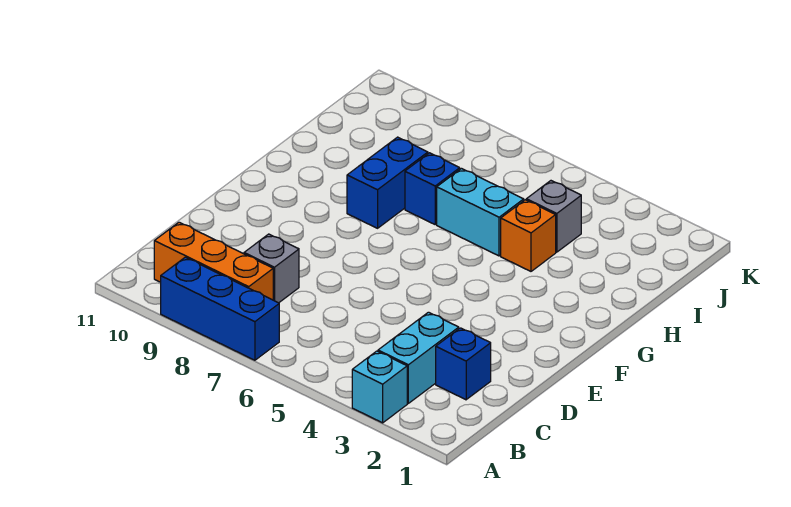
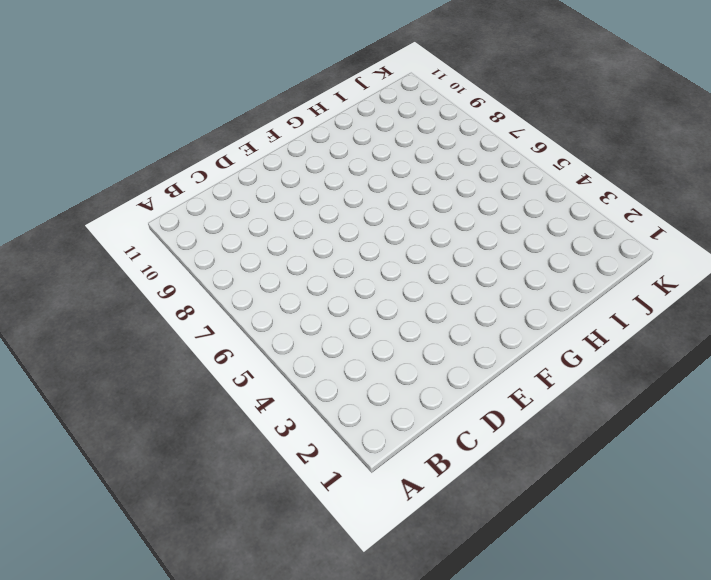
none -> cyan 1x1 brick [352,351,407,423]
none -> blue 1x3 brick [161,257,279,360]

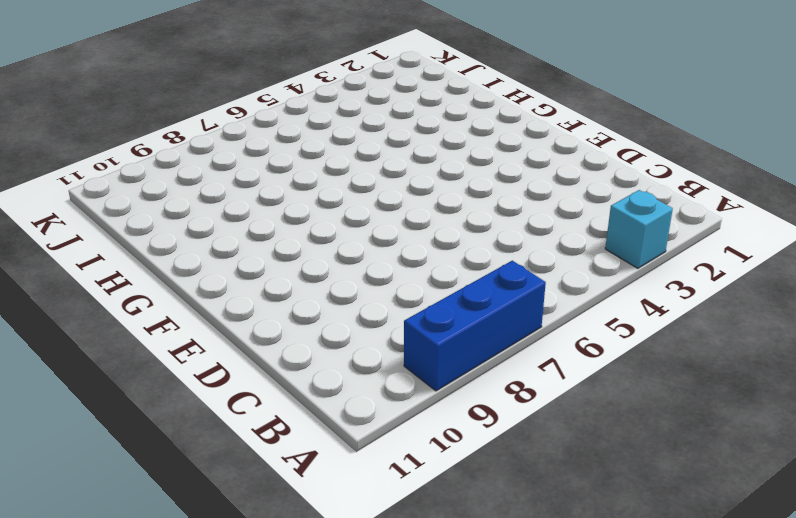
none -> cyan 1x2 brick [378,312,459,403]
none -> orange 1x3 brick [154,222,273,300]

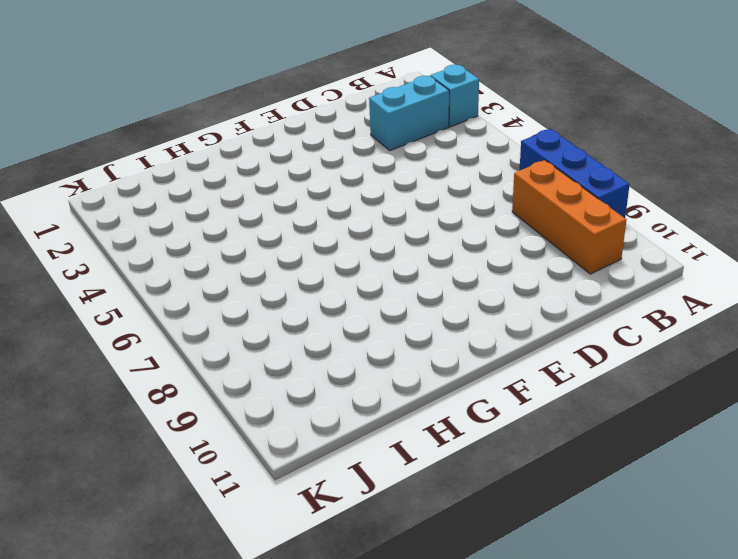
none -> blue 1x1 brick [436,328,491,400]
none -> grey 1x1 brick [244,234,299,303]

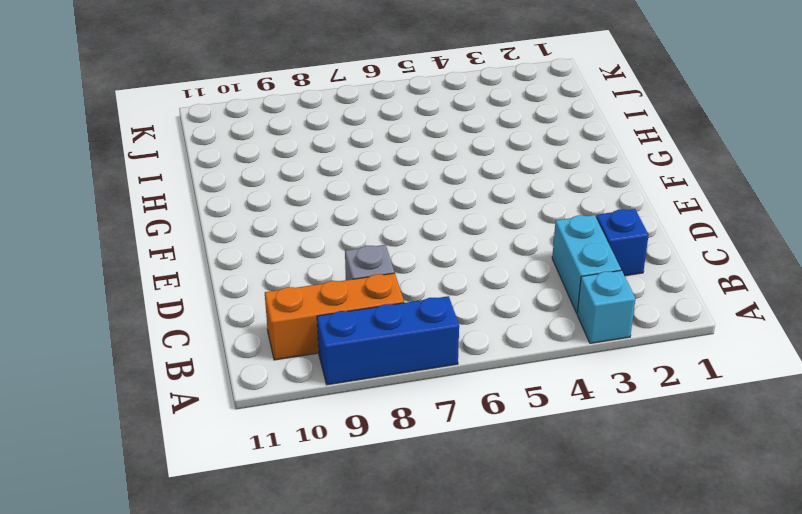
none -> blue 1x2 brick [347,137,428,228]
none -> orange 1x1 brick [501,200,556,271]

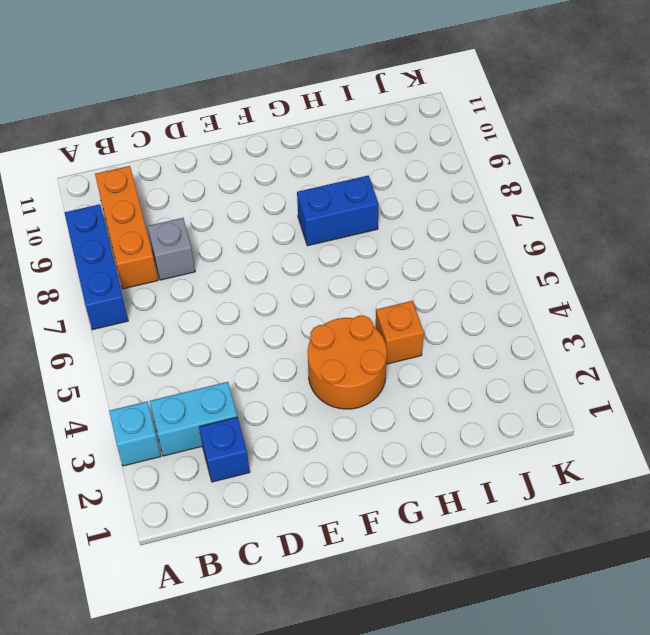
orange 2x2 round brick [308,316,387,409] -> none
none -> cyan 1x2 brick [437,169,524,256]
none -> blue 1x1 brick [405,153,460,224]

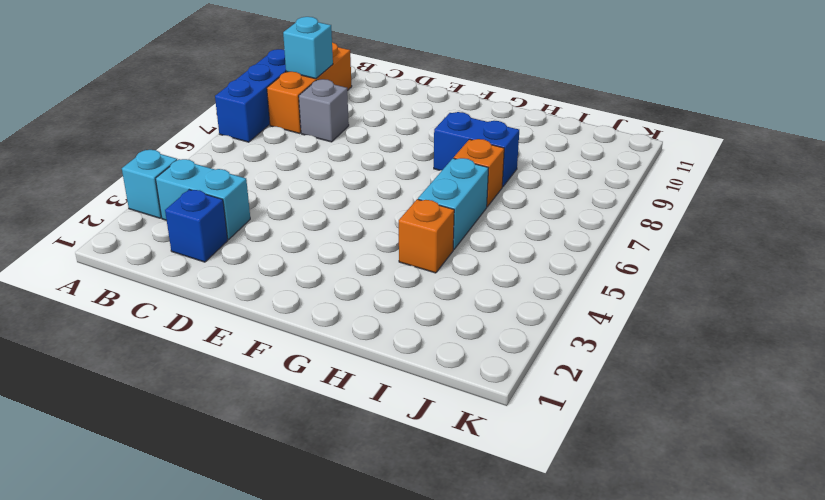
cyan 1x1 brick [283,17,333,79] -> none
orange 1x1 brick [454,139,504,207] -> blue 1x1 brick [405,153,460,224]
none -> grey 1x1 brick [526,181,581,252]

